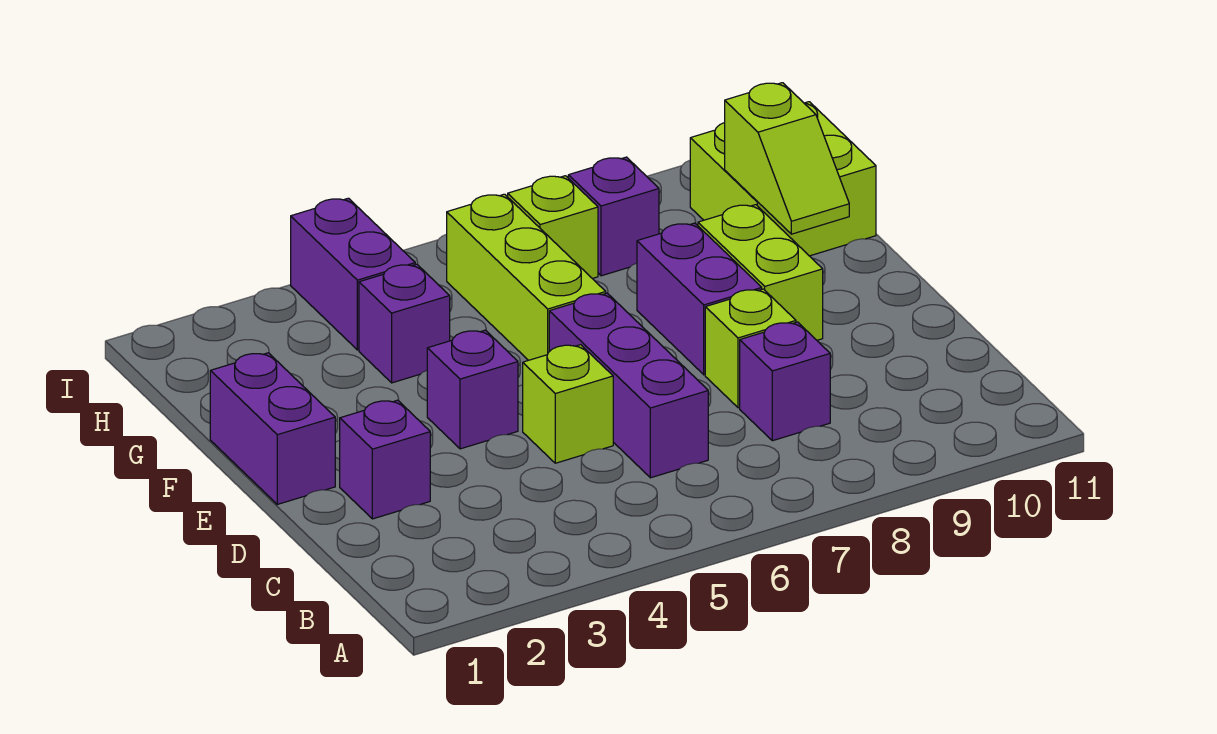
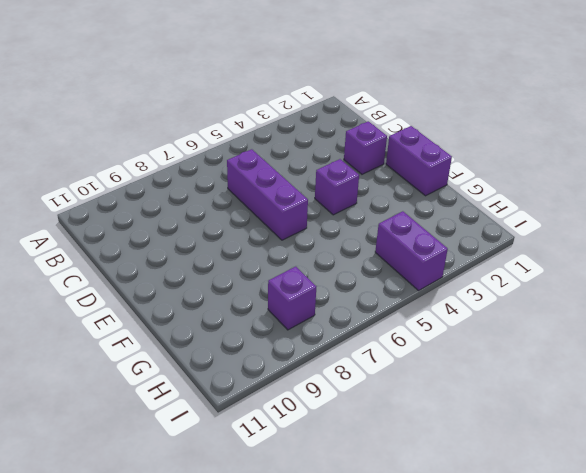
none -> purple 1x1 brick [740,322,830,441]
none -> lime 1x1 brick [523,345,613,463]
none -> lime 1x1 brick [705,289,796,408]

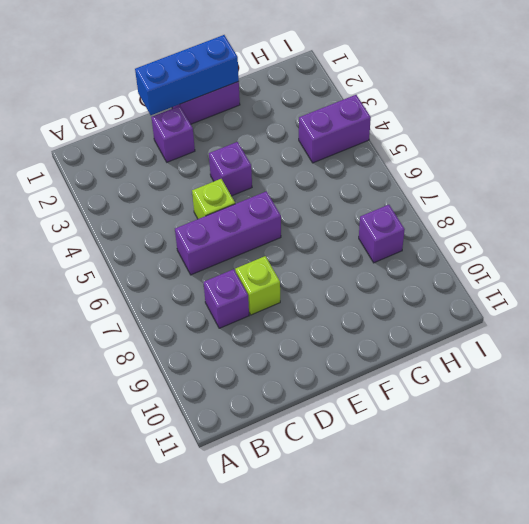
blue 1x3 brick [135,35,239,115] -> none
none -> purple 1x2 brick [637,223,762,375]
none -> lime 1x2 brick [698,205,823,340]
none -> lime 1x3 brick [447,194,606,360]

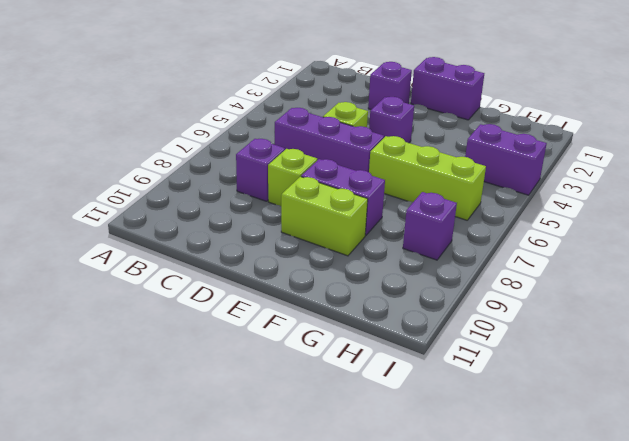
none -> purple 1x1 brick [359,264,450,383]
none -> lime 2x2 brick [690,102,876,256]
none -> lime 1x1 brick [508,176,598,279]

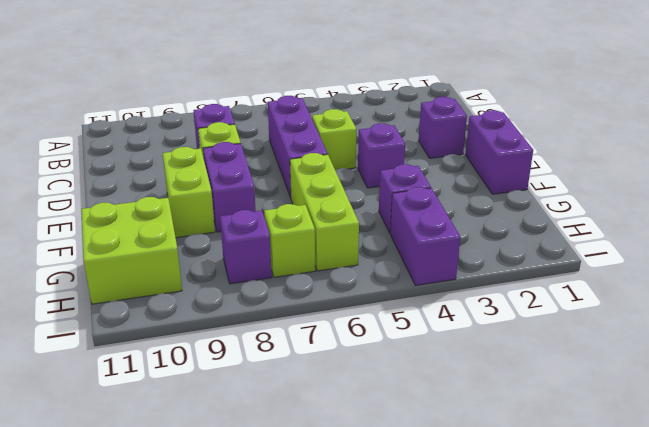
none -> lime 1x2 slope [725,83,849,234]

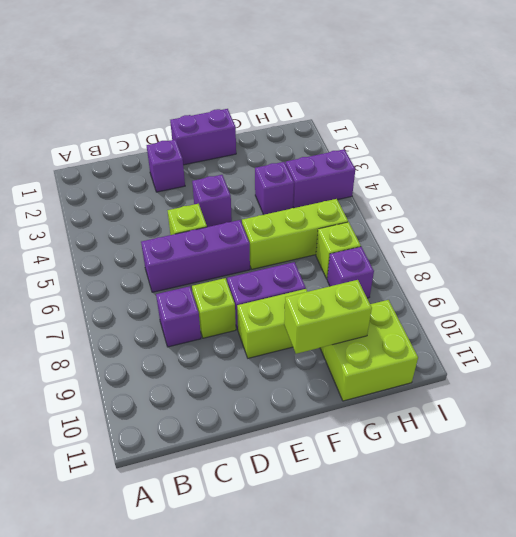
lime 1x2 brick [284,280,372,354] -> lime 1x2 slope [725,83,849,234]

